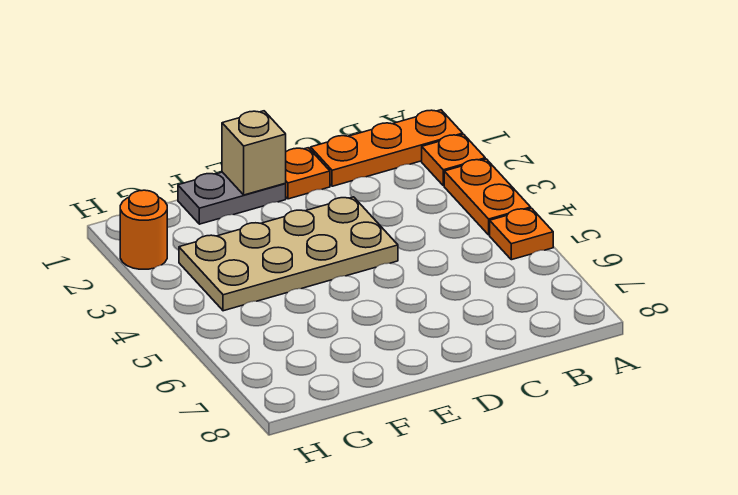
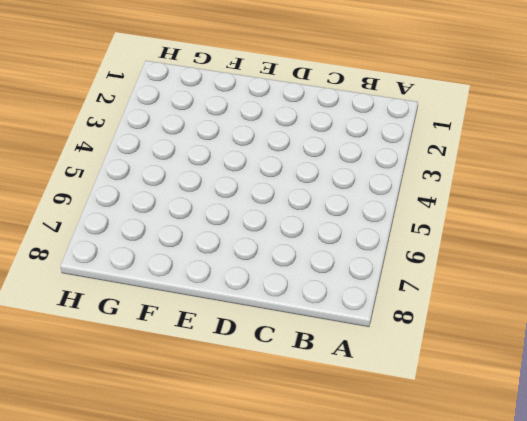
none -> orange 1x3 plate [311,110,463,186]
none -> orange 1x1 plate [422,134,485,186]

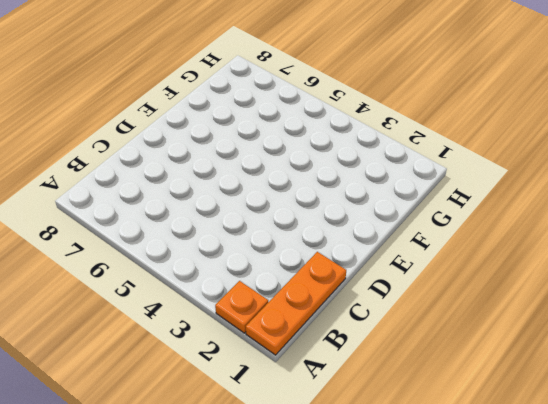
none -> orange 1x2 plate [444,159,531,235]
none -> orange 1x1 plate [490,208,553,260]

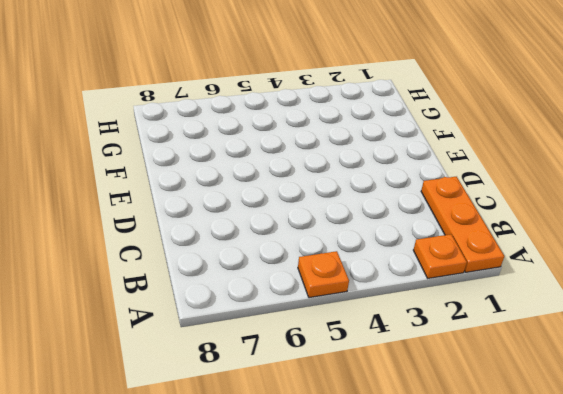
none -> orange 1x2 plate [444,159,531,235]
none -> orange 1x1 plate [286,148,330,199]

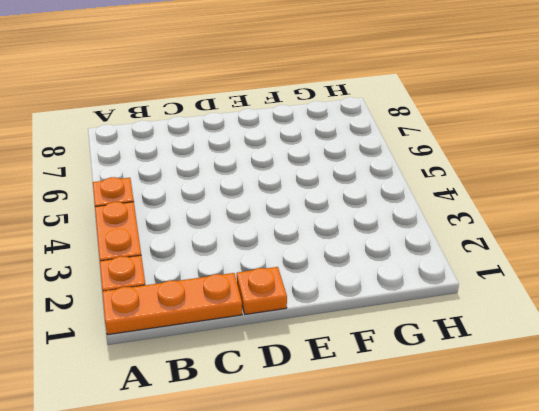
none -> tan 2x4 plate [179,197,398,311]
none -> grey 1x2 plate [178,172,286,224]

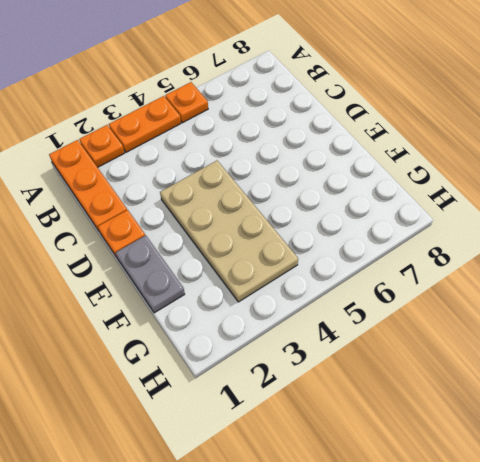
none -> orange 1x1 round brick [120,190,167,269]
none -> tan 1x1 brick [222,111,286,195]

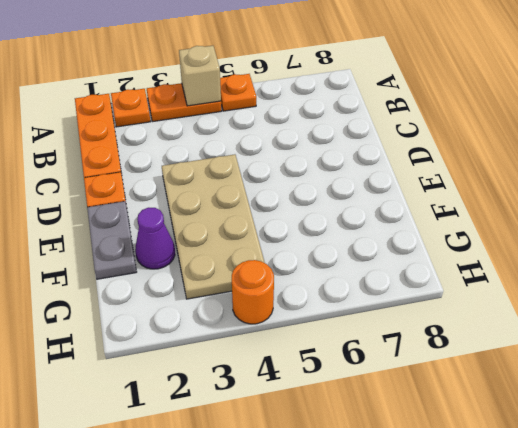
tan 1x1 brick [179,46,221,106] -> tan 1x1 brick moved to [222,111,286,195]
purple 1x1 cone [135,208,175,269] -> none
orange 1x1 round brick [232,260,274,324] -> orange 1x1 round brick moved to [120,190,167,269]

